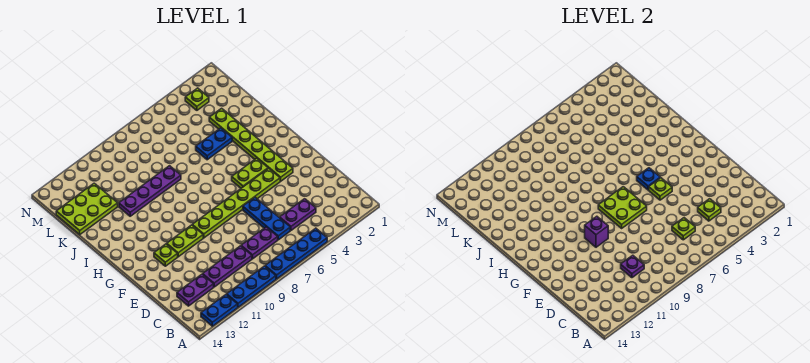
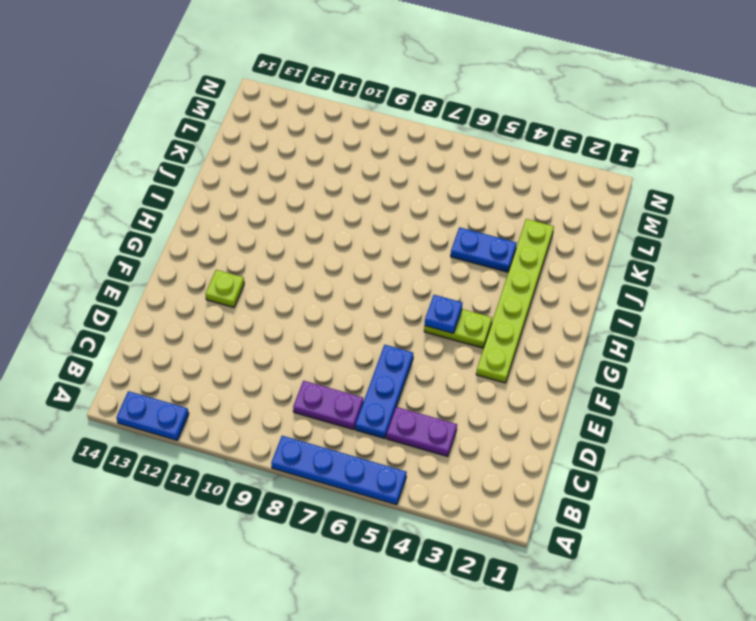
none -> blue 1x3 plate [227,266,276,307]
none -> purple 1x3 plate [203,246,252,287]
none -> purple 1x2 plate [177,274,214,306]

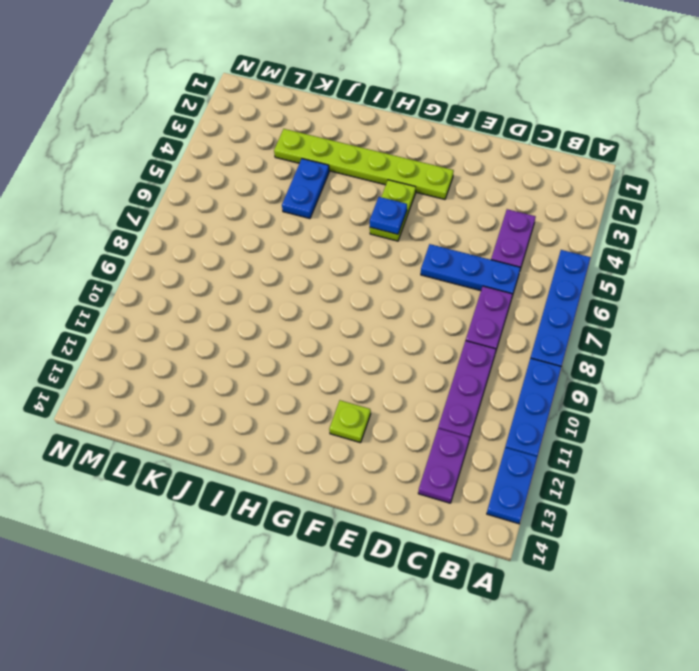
none -> lime 1x6 plate [193,168,280,238]
none -> lime 1x2 plate [167,225,203,257]
none -> purple 1x4 plate [119,166,181,216]

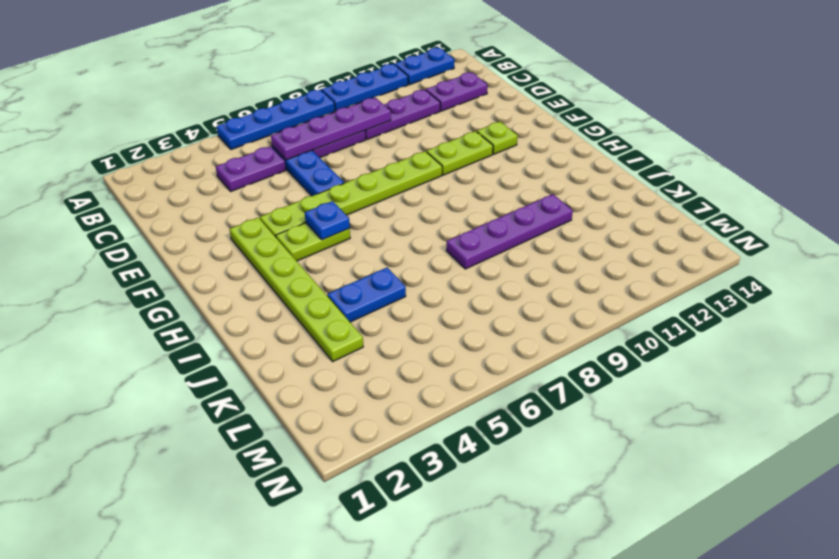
purple 1x4 plate [271,98,391,160] -> lime 1x1 plate [672,218,695,240]
none -> lime 2x3 plate [56,183,118,235]
none -> lime 1x1 plate [185,88,209,110]
none -> lime 1x1 plate [698,199,721,221]

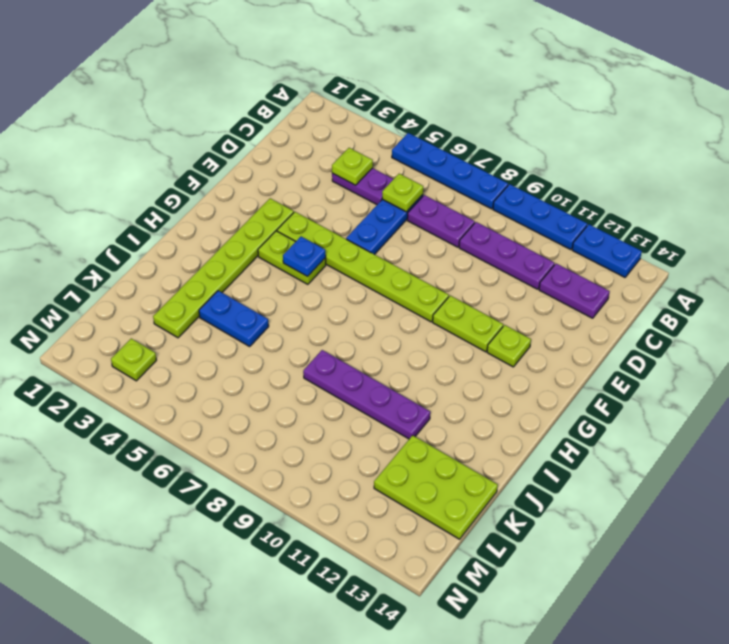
none -> purple 1x1 plate [621,255,644,278]
none -> lime 1x1 plate [649,178,672,200]
none -> lime 2x2 plate [598,187,647,228]

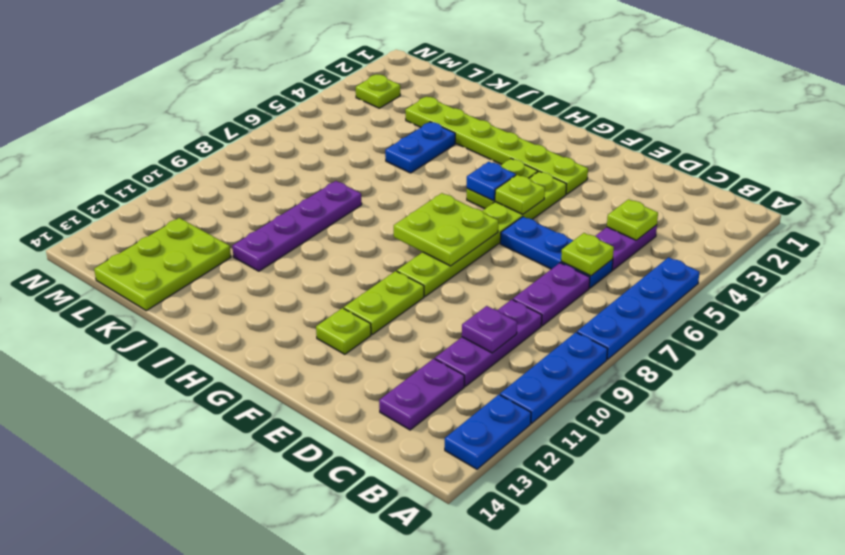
none -> purple 1x1 brick [585,216,608,247]

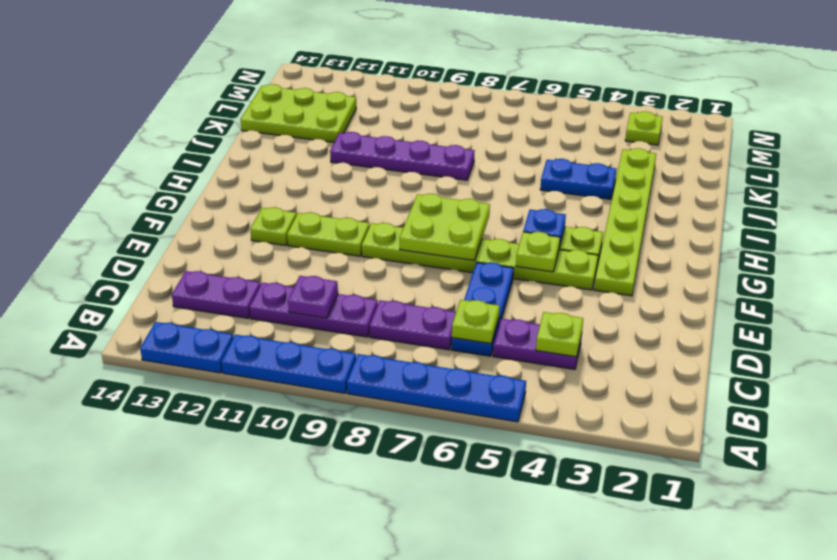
none -> purple 1x1 brick [585,216,608,247]

